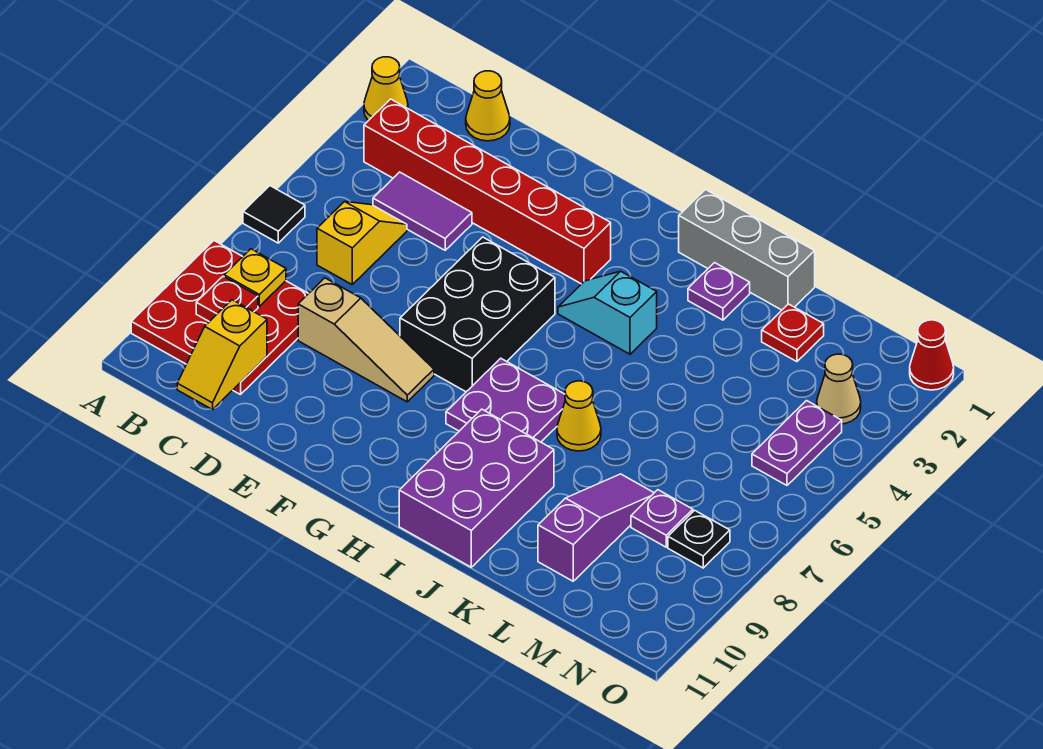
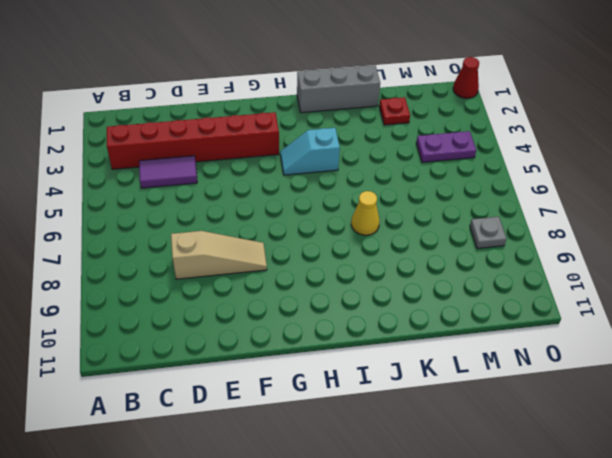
purple 1x2 plate [416,131,476,162] -> purple 1x2 plate turned to [752,401,842,485]
grey 1x1 plate [470,217,507,249] -> black 1x1 plate [668,510,730,568]
none -> yellow 1x1 cone [364,57,408,120]
none -> black 1x1 tile [243,186,305,243]
none -> red 3x3 plate [131,241,309,395]

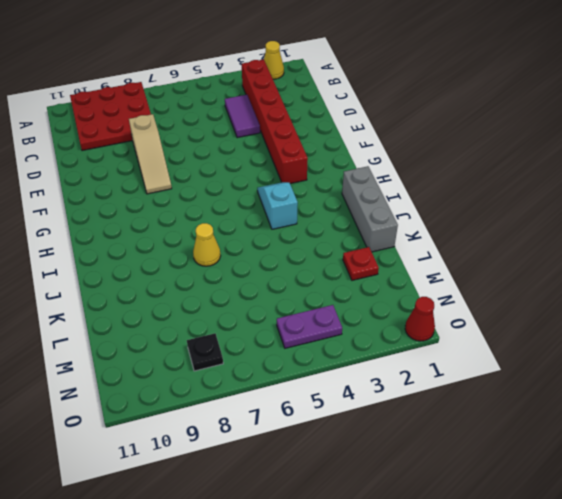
none -> black 1x1 tile [243,186,305,243]
none -> yellow 1x1 cone [466,71,510,141]
none -> yellow 1x2 slope [317,201,407,284]

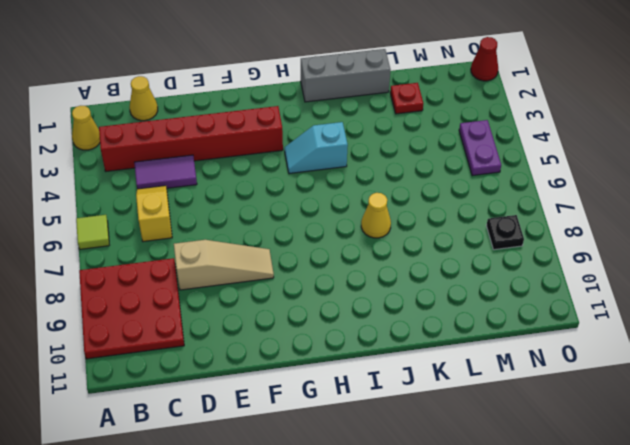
lime 1x1 tile [76,215,109,249] -> black 1x1 tile [243,186,305,243]
none -> black 2x3 brick [400,237,555,392]
none -> purple 2x2 plate [446,358,565,442]
none -> purple 2x3 brick [399,409,554,567]

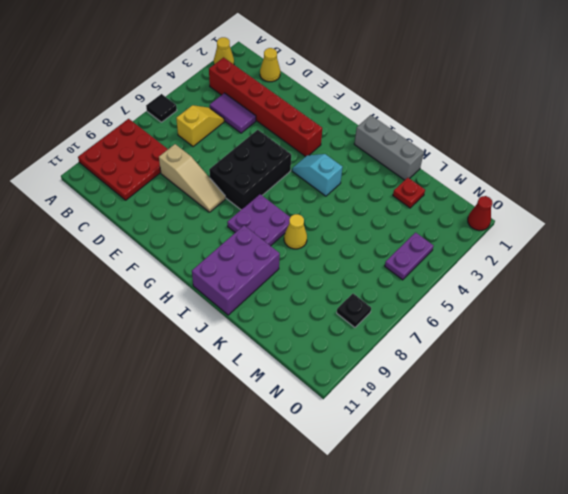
none -> purple 1x1 plate [688,263,750,320]
none -> purple 1x3 slope [538,474,654,581]
none -> purple 1x1 plate [631,490,693,547]

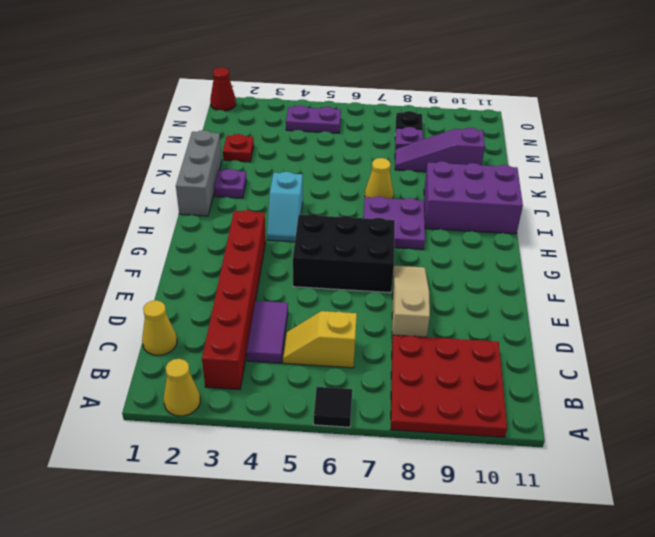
none -> tan 1x1 cone [817,354,861,424]
none -> yellow 1x1 plate [224,249,286,306]
none -> red 1x1 plate [196,276,258,322]

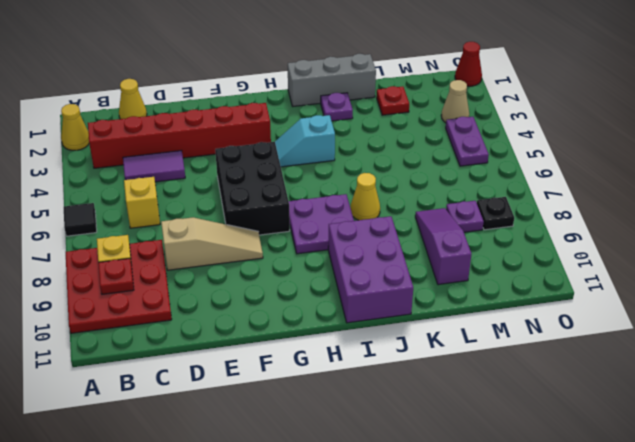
none -> yellow 1x2 slope [177,300,267,410]

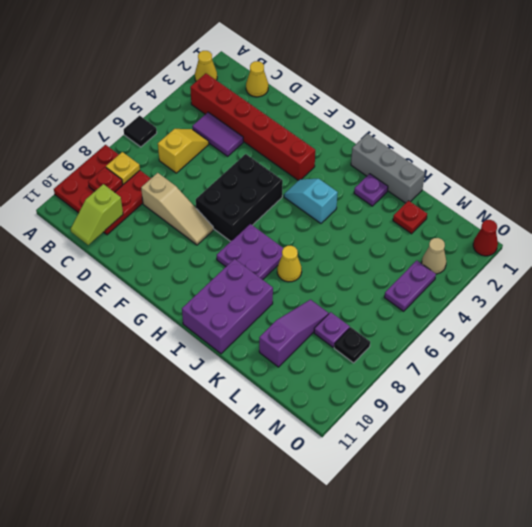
lime 1x2 slope [71,184,123,245] -> yellow 1x2 slope [177,300,267,410]

